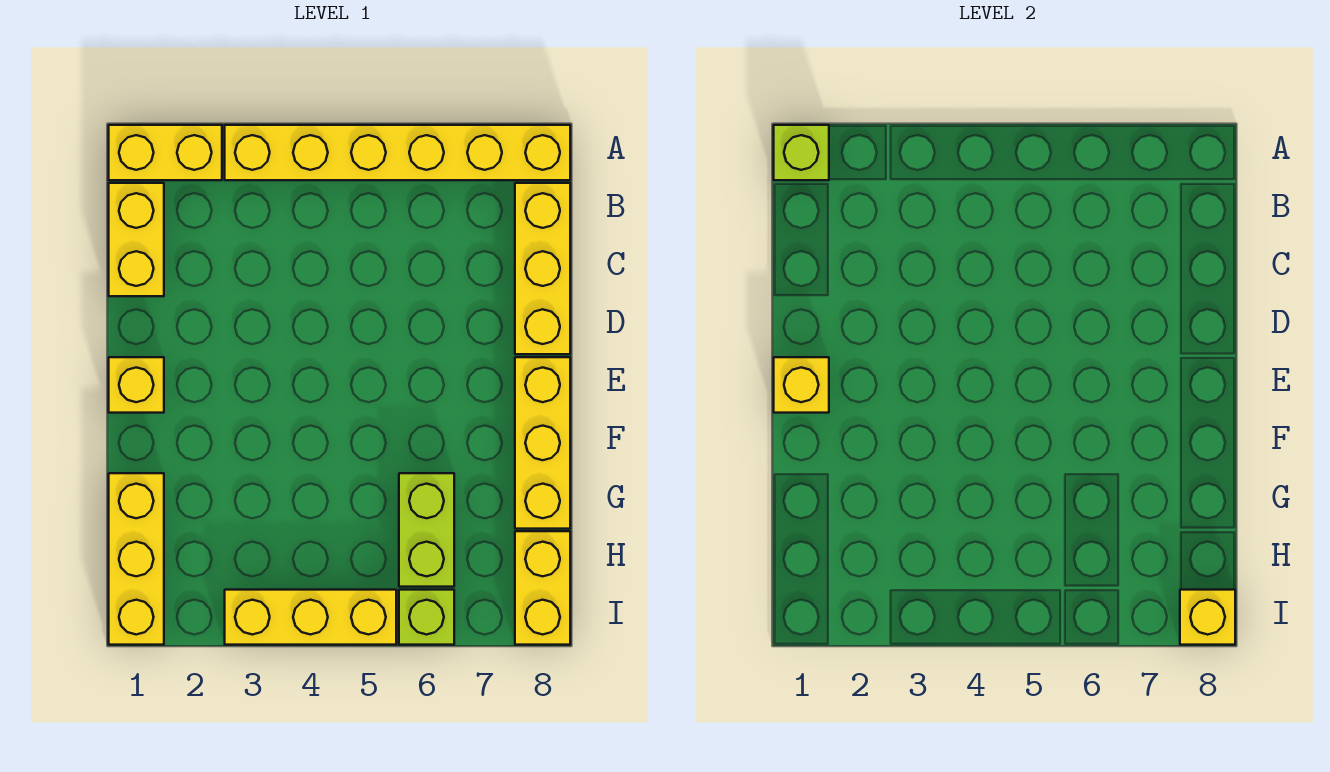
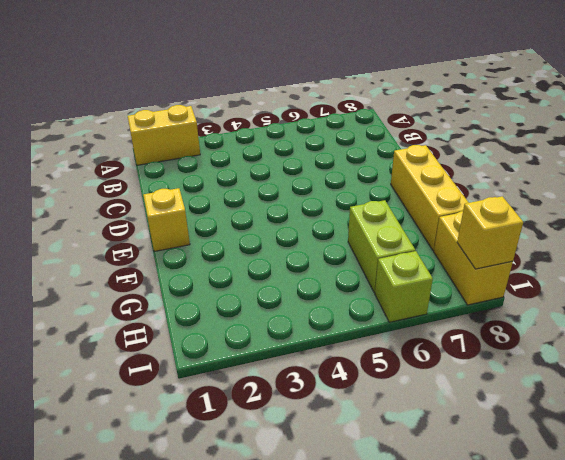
none -> yellow 1x6 brick [225,125,570,180]
none -> yellow 1x2 brick [109,183,164,296]
none -> yellow 1x3 brick [515,183,570,354]

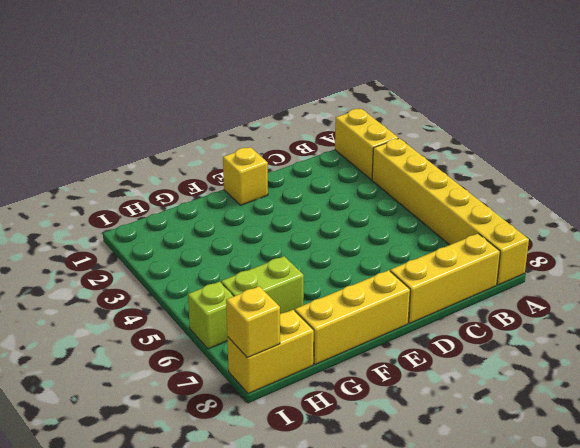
none -> yellow 1x2 brick [109,183,164,296]
none -> yellow 1x3 brick [109,473,164,645]
none -> yellow 1x3 brick [225,590,396,645]

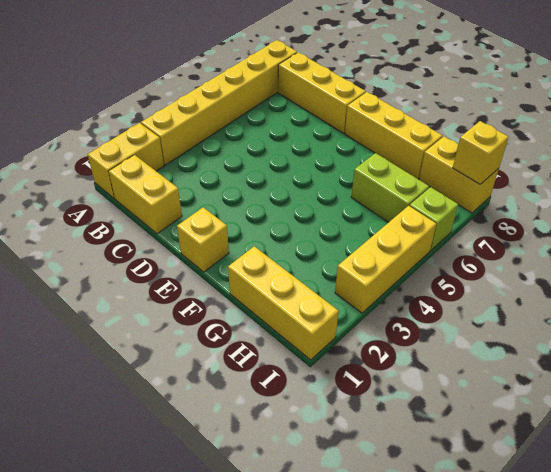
none -> lime 1x1 brick [774,125,829,180]
none -> yellow 1x1 brick [774,357,829,413]

